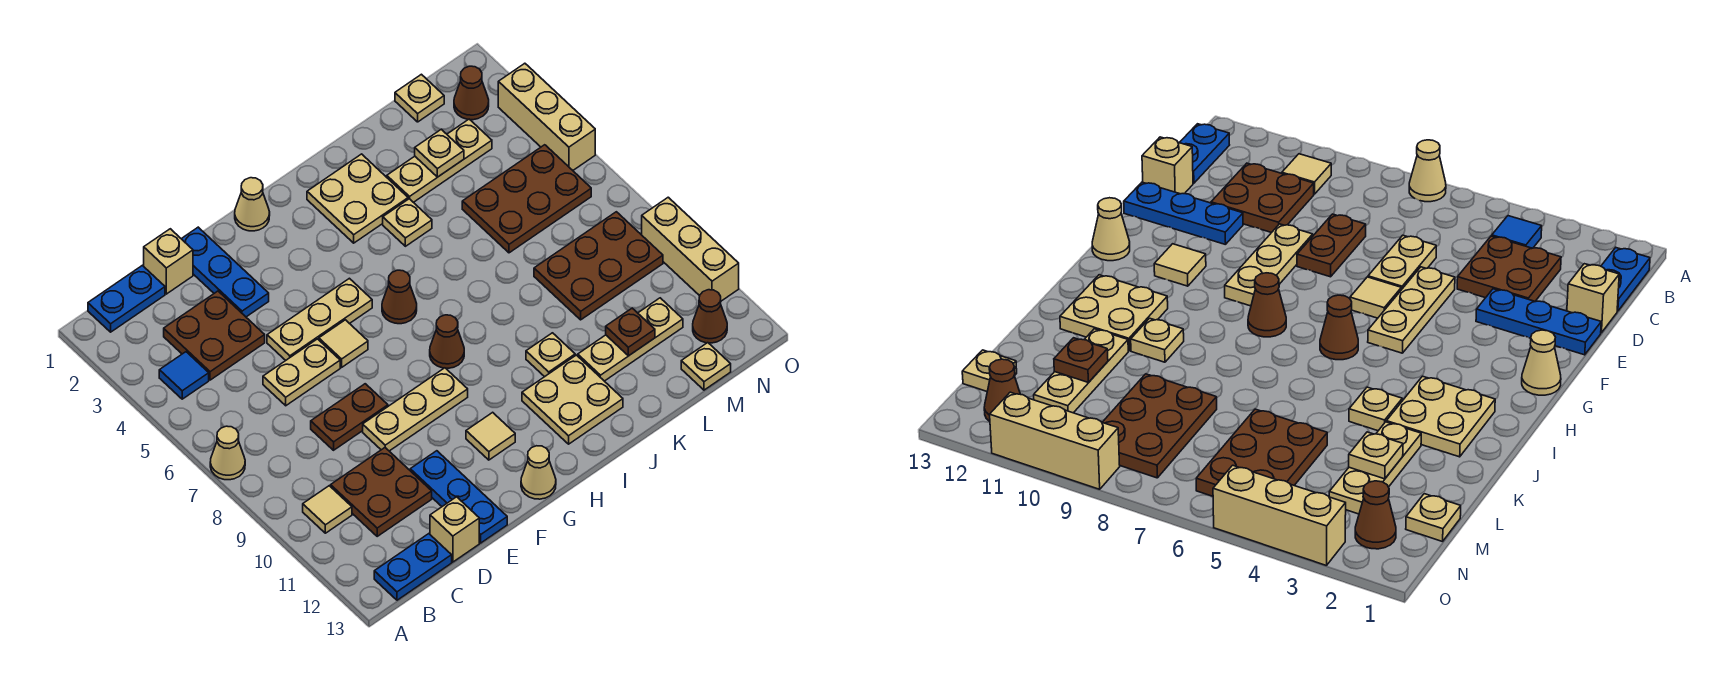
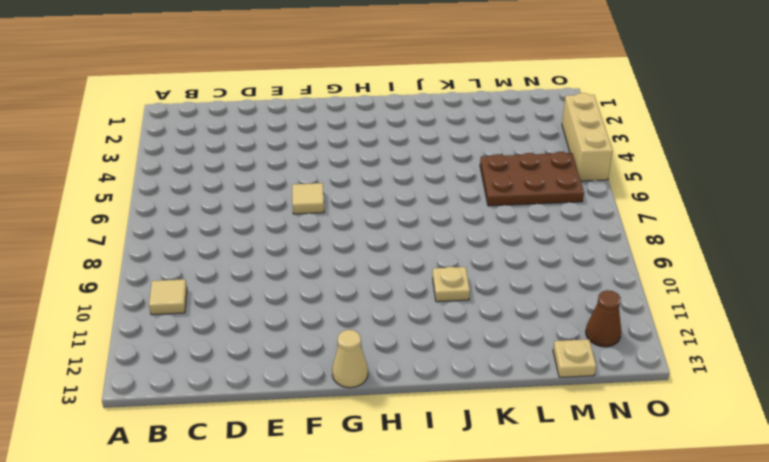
none -> tan 1x1 cone [210,426,245,480]
none -> blue 1x2 plate [88,265,165,332]
none -> blue 1x1 tile [159,352,209,399]
none -> blue 1x2 plate [374,534,452,600]

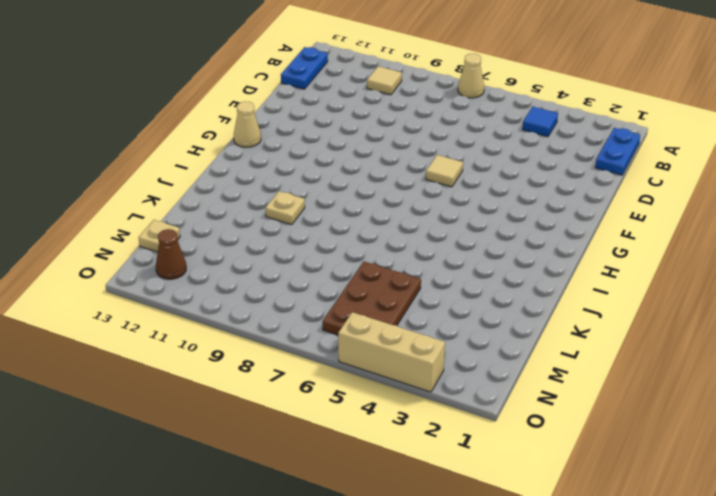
none -> brown 2x2 plate [164,291,265,380]
none -> brown 2x2 plate [331,448,432,536]
none -> tan 1x1 brick [144,229,193,294]
none -> tan 1x2 plate [263,339,340,406]

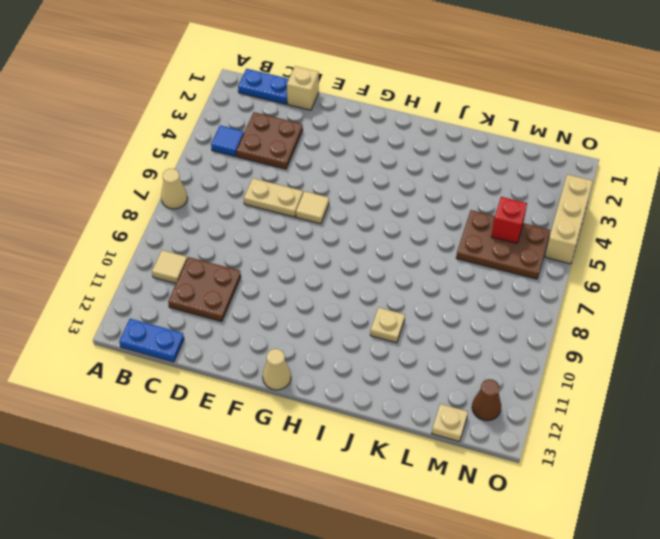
red 1x1 brick [491,197,527,243] -> none
none -> brown 1x2 plate [311,384,388,450]
none -> tan 1x1 brick [430,497,479,562]
none -> blue 1x3 plate [182,227,269,317]
none -> tan 1x3 plate [267,278,372,360]

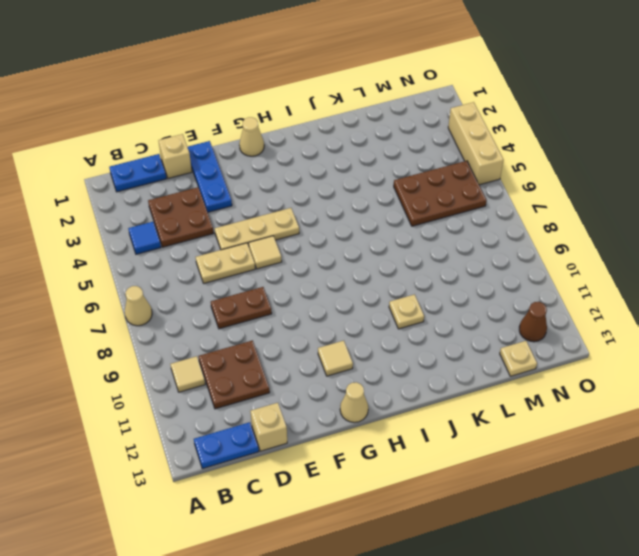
none -> tan 1x3 plate [363,368,468,451]
none -> blue 1x3 plate [410,451,507,543]
none -> brown 1x1 cone [382,270,417,324]
none -> brown 1x1 cone [430,315,464,368]

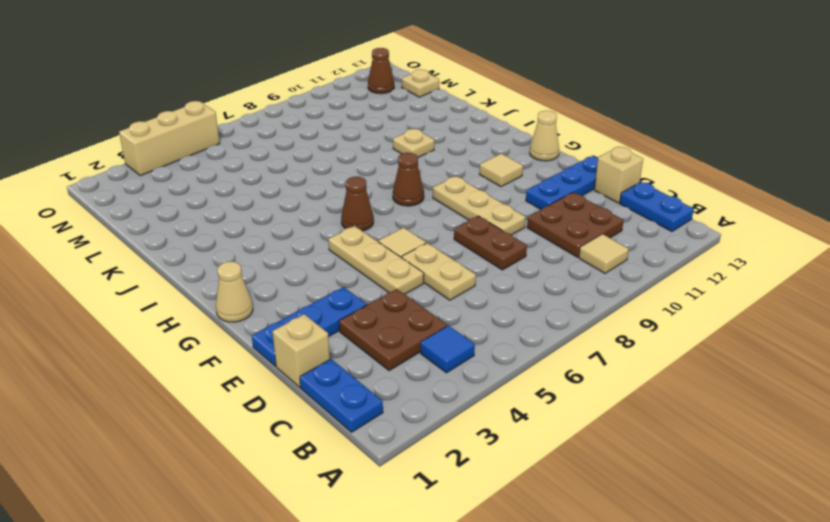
none -> tan 1x1 cone [210,426,245,480]
none -> tan 2x2 plate [307,154,408,243]
none -> tan 2x2 plate [522,355,623,444]
none -> tan 1x1 plate [383,199,432,246]

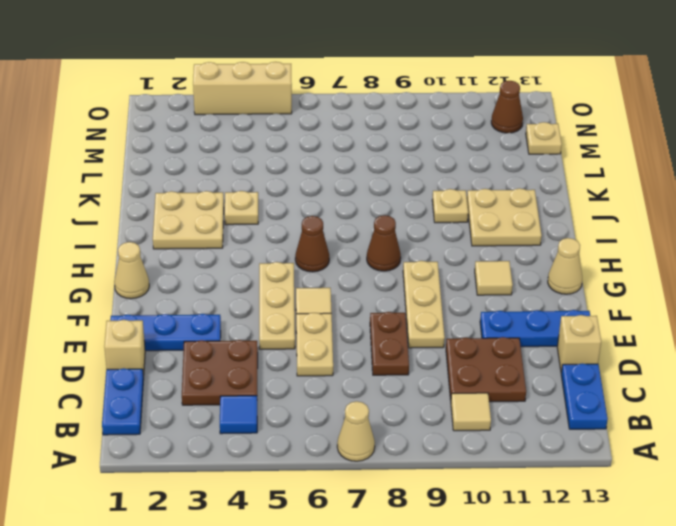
none -> tan 1x3 plate [387,119,492,202]
none -> tan 1x3 plate [578,298,683,381]
none -> brown 2x3 plate [462,145,591,253]
none -> brown 2x3 plate [534,212,663,320]

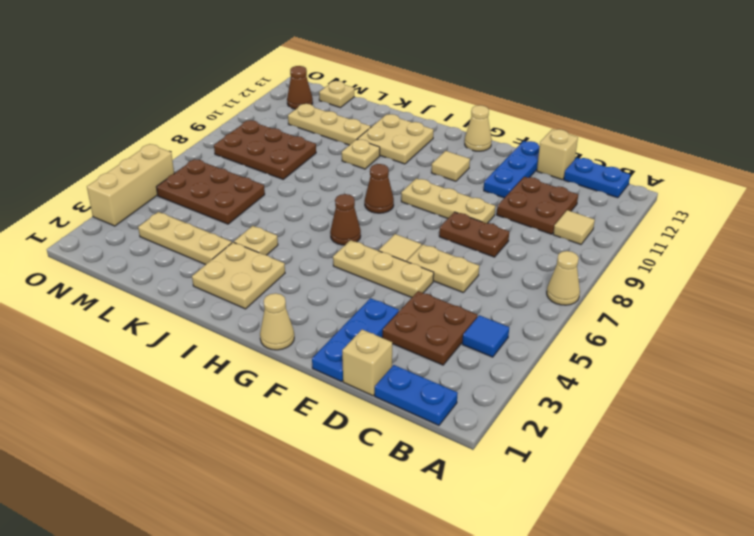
none -> tan 1x1 plate [395,74,444,122]
none -> brown 1x1 cone [454,66,489,120]
none -> tan 1x3 brick [642,197,739,301]
none -> tan 1x1 plate [415,129,464,177]

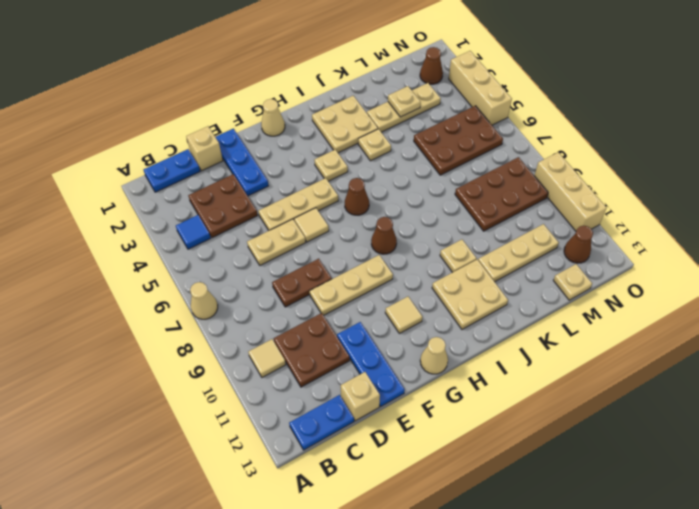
tan 1x1 plate [314,150,348,181] -> tan 1x1 plate moved to [395,74,444,122]
none -> brown 1x1 plate [606,308,655,356]

